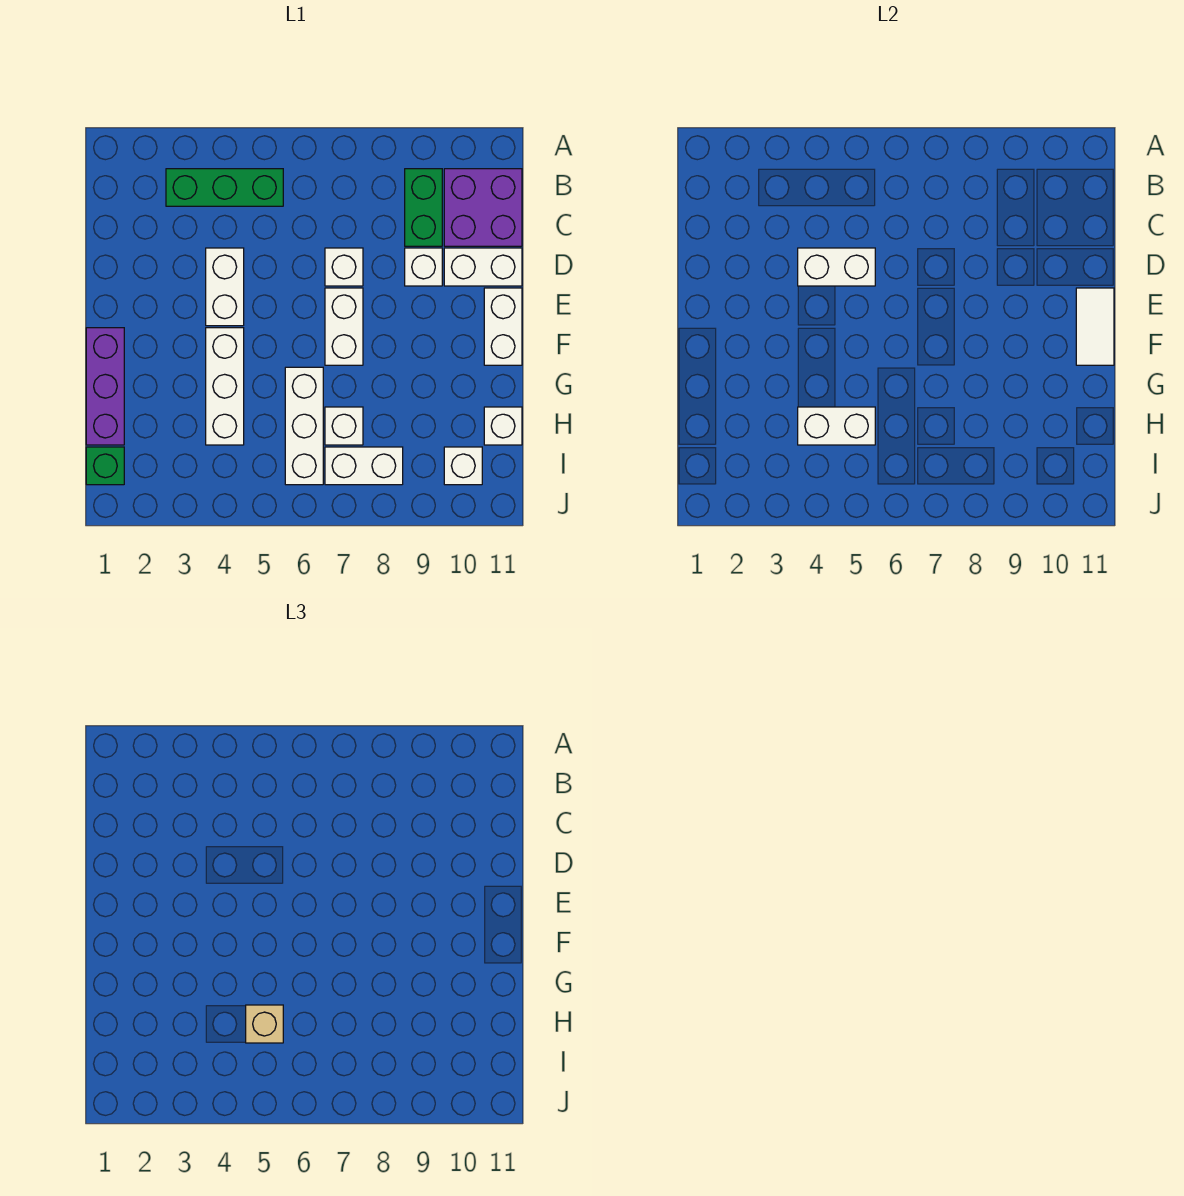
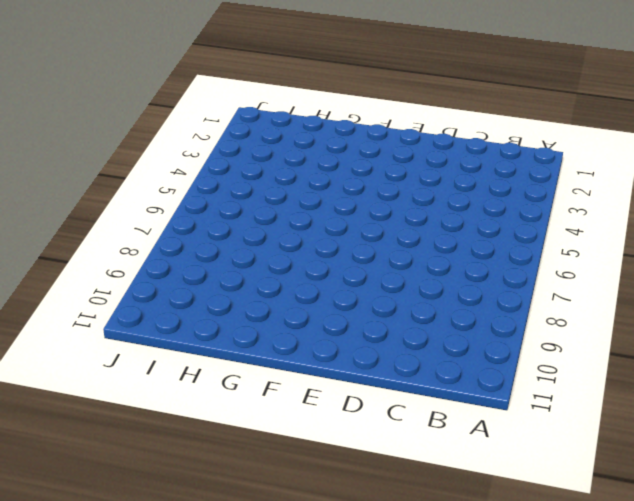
none -> green 1x3 brick [166,169,283,206]
none -> green 1x2 brick [405,169,442,246]
none -> purple 2x2 brick [444,169,522,246]

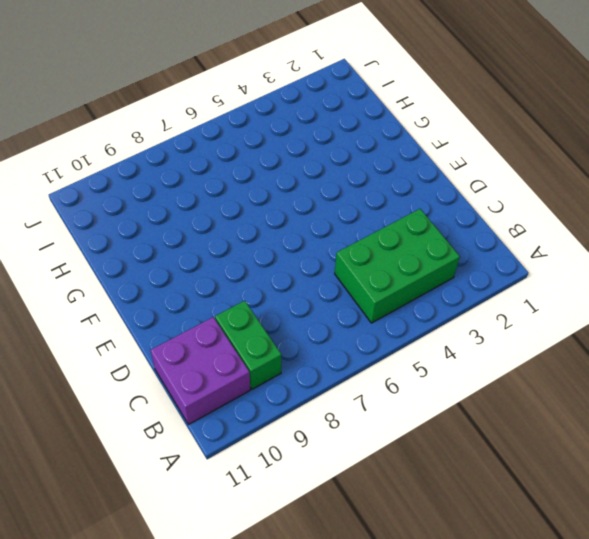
green 2x3 brick [335,209,460,323] -> green 1x3 brick [166,169,283,206]
none -> white 1x2 brick [206,248,244,326]
none -> white 1x1 brick [325,248,363,286]
none -> white 1x1 brick [405,248,442,286]

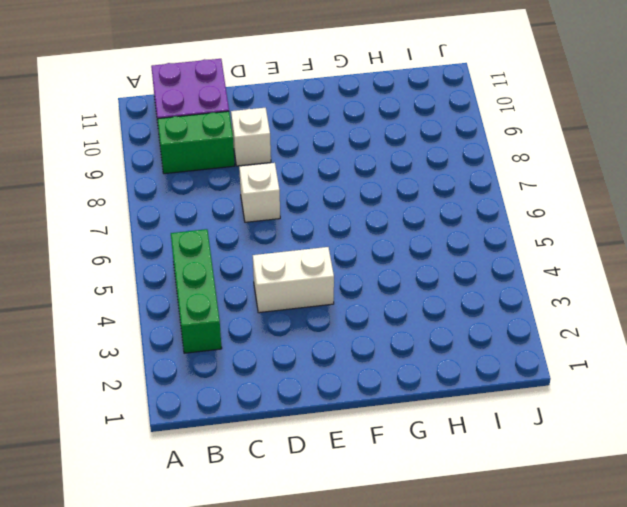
none -> white 1x2 brick [444,248,522,286]
none -> white 1x2 brick [325,288,363,365]
none -> white 1x2 brick [484,288,522,365]

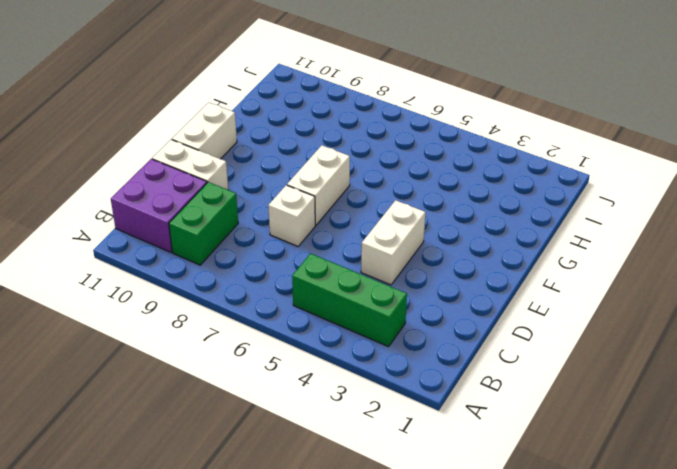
none -> white 1x1 brick [405,248,442,286]
none -> purple 1x3 brick [86,328,124,445]
none -> white 1x3 brick [206,328,244,445]

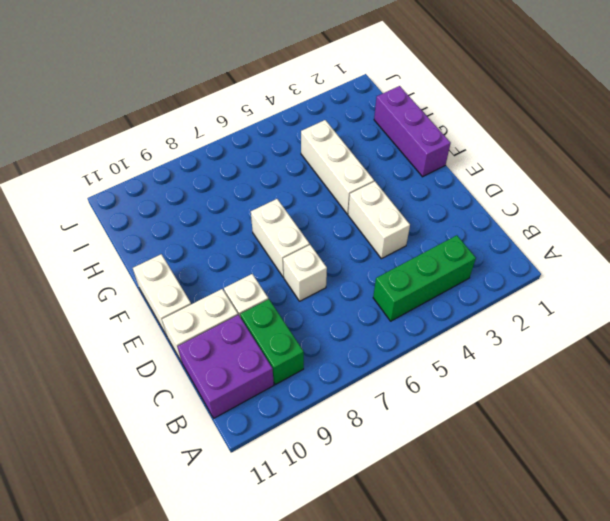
none -> white 1x3 brick [285,367,323,485]
none -> white 1x1 brick [325,407,363,445]
none -> white 1x1 brick [484,407,522,445]

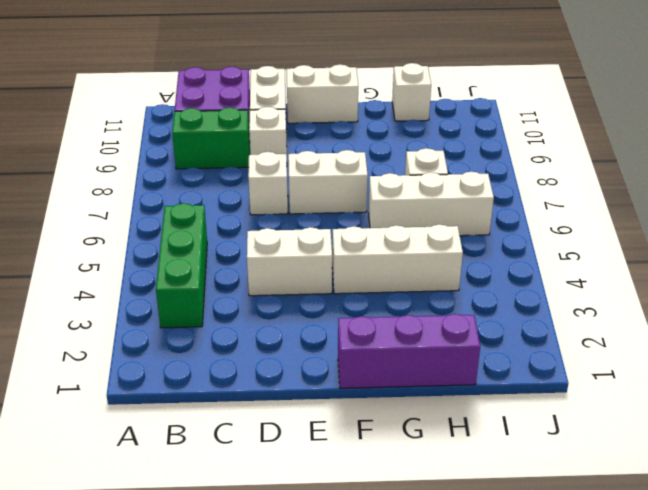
none -> green 1x1 brick [86,447,124,485]
none -> white 1x2 brick [325,447,403,485]
none -> white 1x1 brick [444,447,482,485]

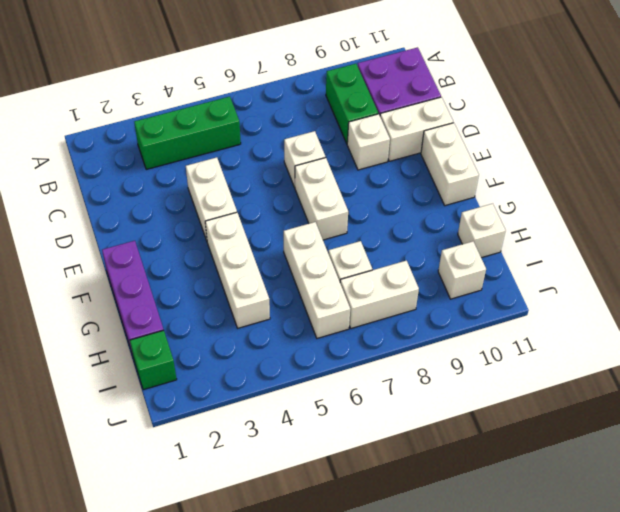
none -> white 1x2 brick [798,248,875,286]
none -> white 1x2 tile [1076,288,1114,365]
none -> white 1x2 brick [798,407,875,445]

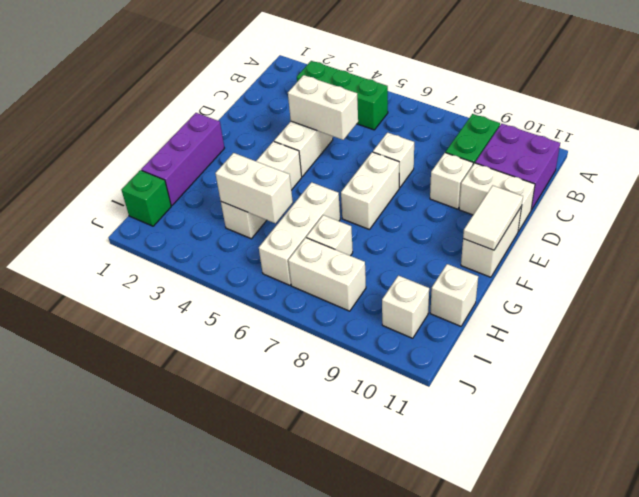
none -> tan 1x1 brick [246,1005,283,1043]

